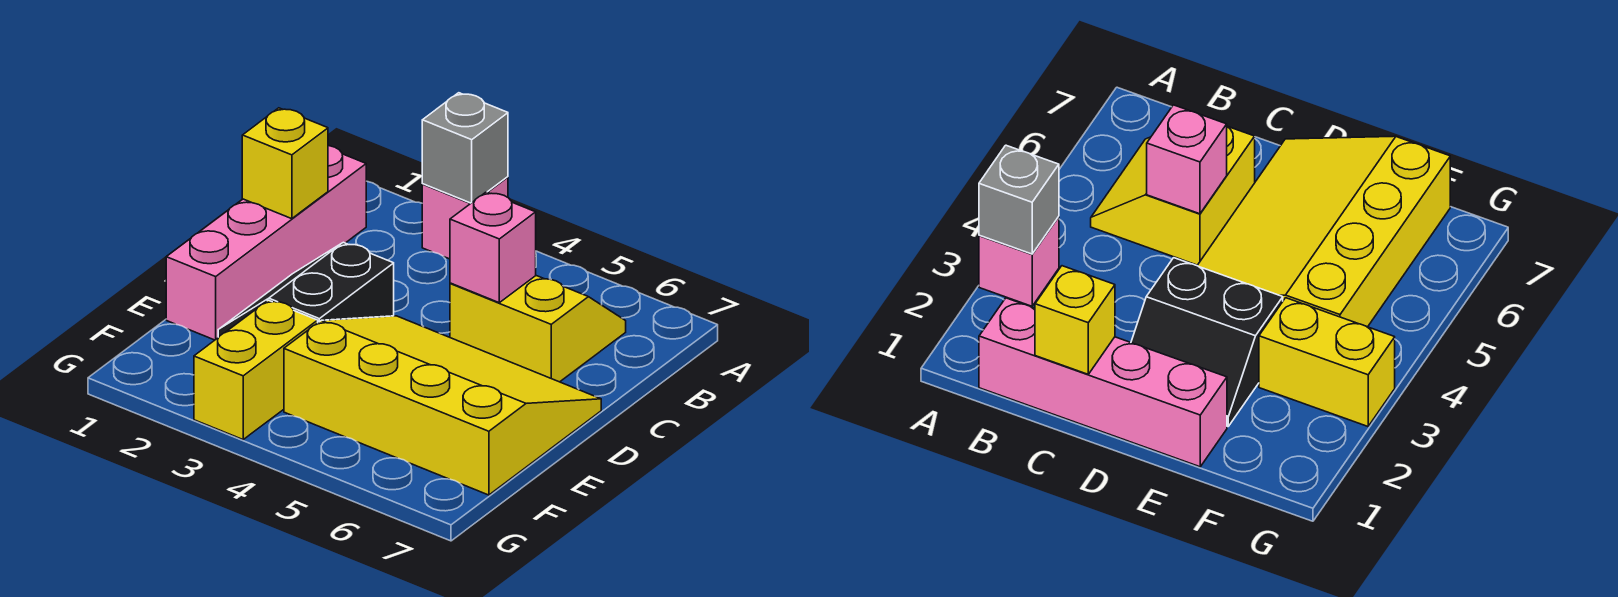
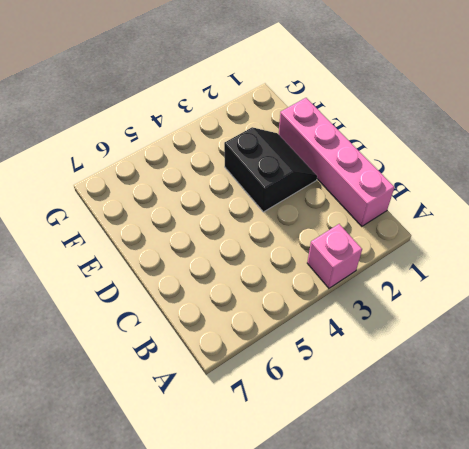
none -> yellow 2x2 slope [450,276,626,382]
none -> yellow 3x4 slope [284,316,601,495]

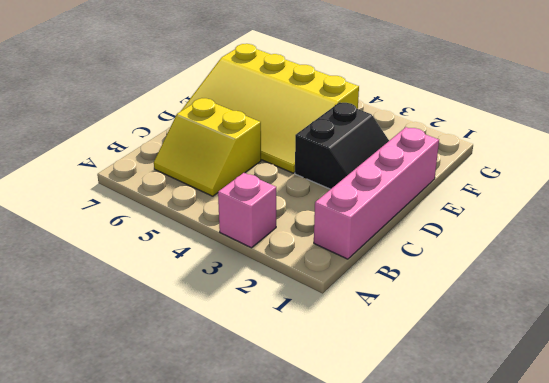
none -> yellow 1x2 brick [194,300,318,439]
none -> grey 1x1 brick [422,93,508,203]

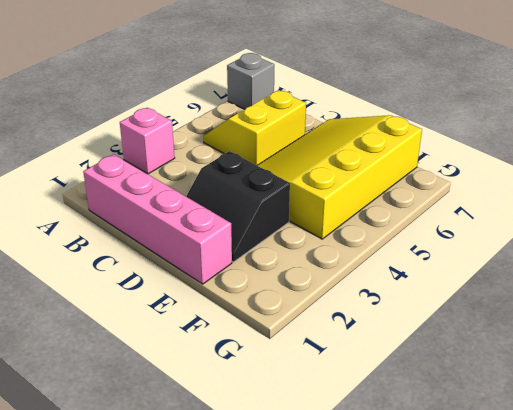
grey 1x1 brick [227,53,274,110] -> grey 1x1 brick moved to [422,93,508,203]
none -> yellow 1x2 brick [194,300,318,439]
none -> yellow 1x1 brick [242,108,328,219]

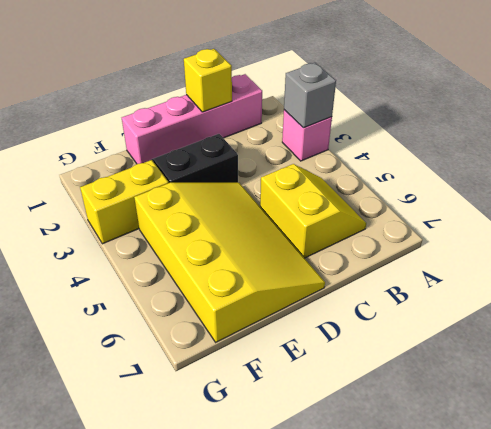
none -> pink 1x1 brick [450,192,536,303]

